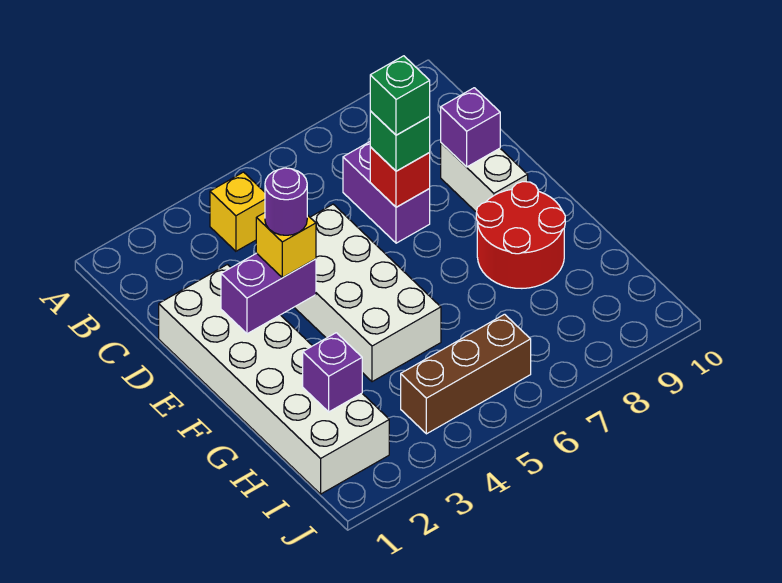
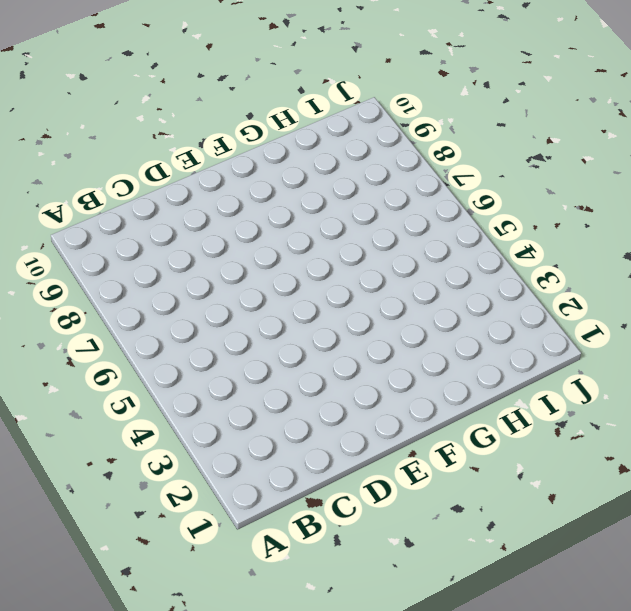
none -> yellow 1x1 brick [210,172,265,251]
none -> purple 1x2 brick [343,142,430,243]
none -> white 2x6 brick [159,264,389,494]

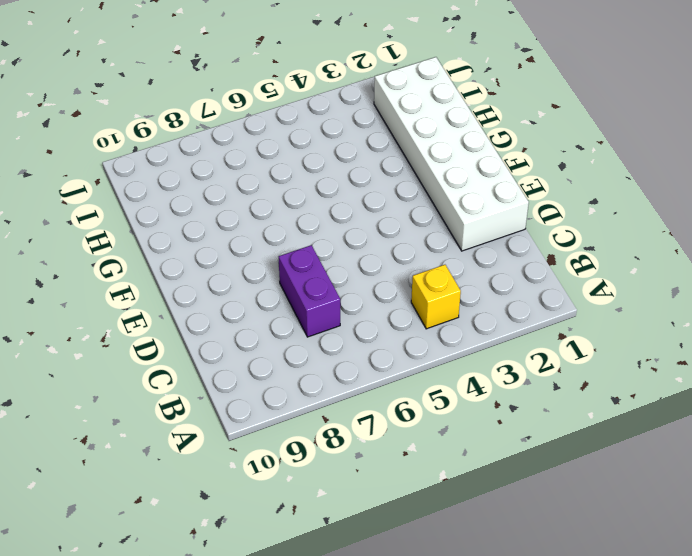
none -> white 2x4 brick [294,204,441,382]
none -> white 1x2 brick [441,143,528,212]
none -> red 2x2 round brick [476,182,565,288]

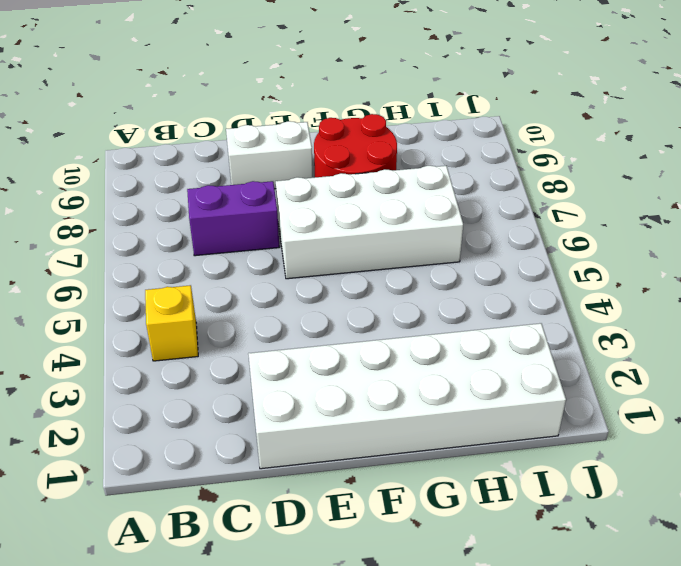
white 2x4 brick [276,166,463,279] -> white 2x4 brick moved to [294,204,441,382]
none -> brown 1x3 brick [401,314,531,434]
none -> red 1x1 brick [370,147,430,207]
none -> purple 1x1 brick [441,88,500,167]

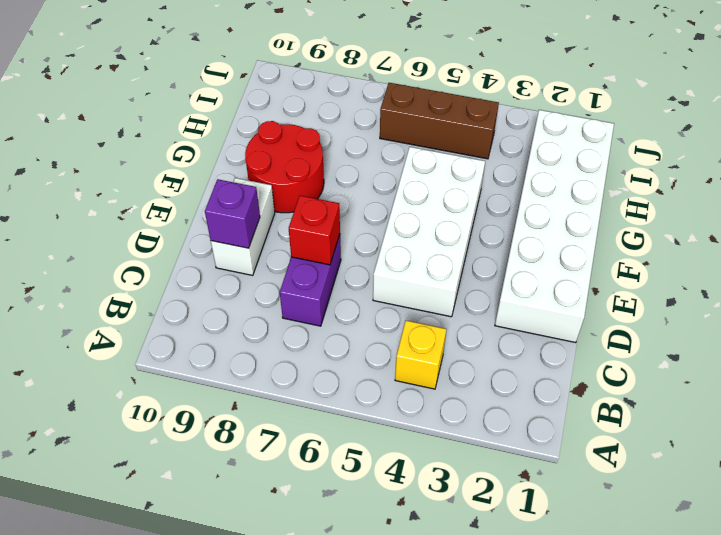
none -> purple 1x2 brick [221,253,316,334]
none -> purple 1x1 brick [303,333,362,412]
none -> green 1x1 brick [370,111,430,171]

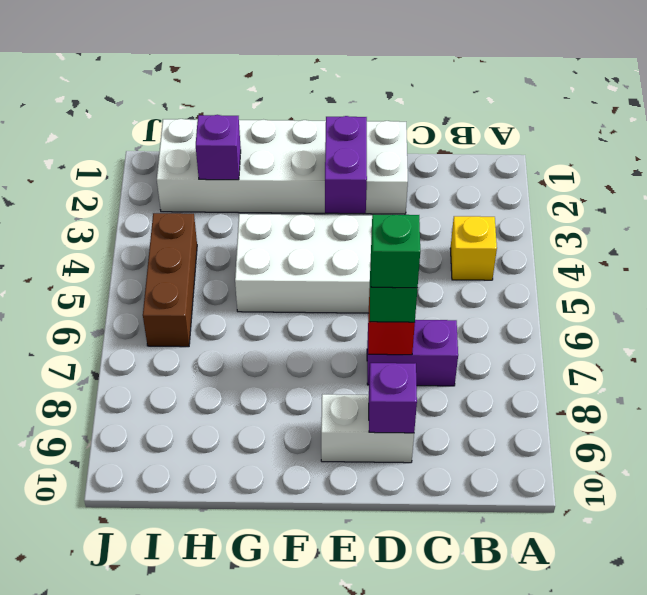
none -> red 2x2 round brick [476,182,565,288]
none -> yellow 1x1 brick [256,213,316,277]
none -> purple 1x1 round brick [265,168,307,235]

